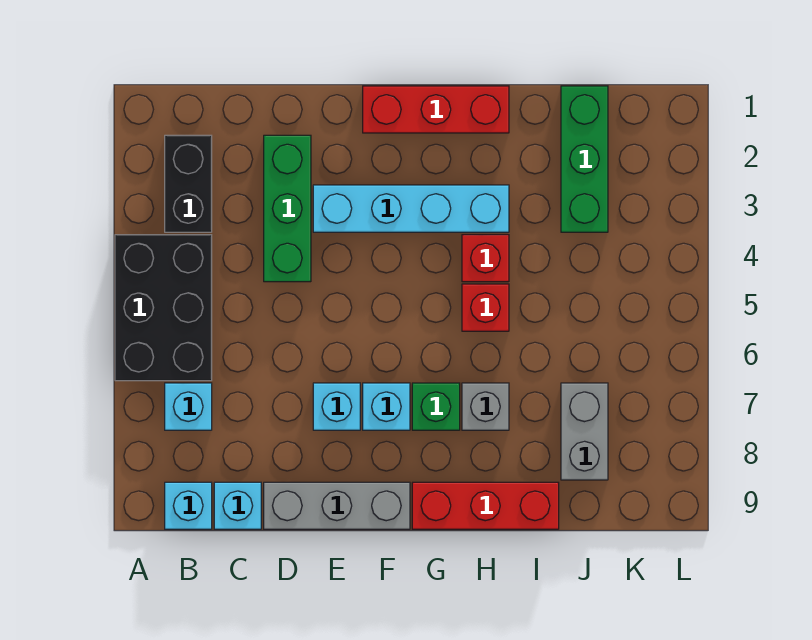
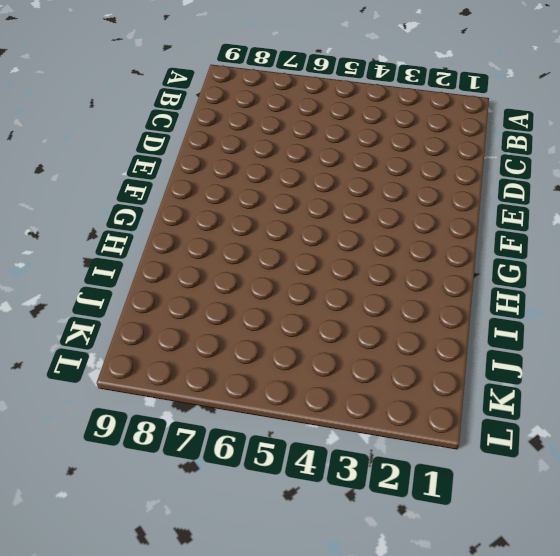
none -> black 2x3 brick [115,235,212,381]
none -> black 1x2 brick [165,135,212,232]
none -> cyan 1x1 brick [165,383,212,430]

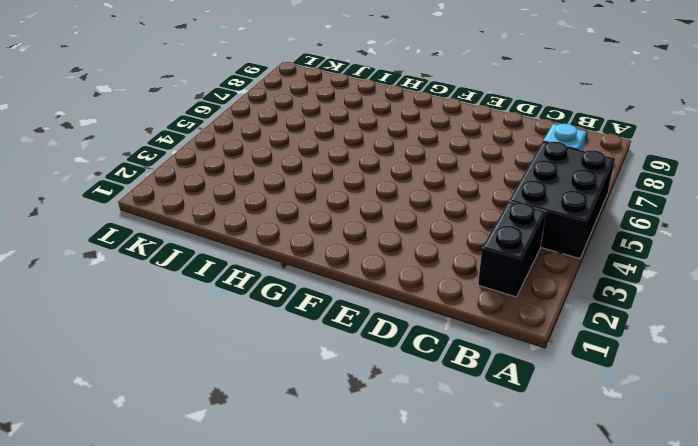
none -> cyan 1x1 brick [165,482,212,529]
none -> cyan 1x1 brick [214,482,261,529]
none -> green 1x3 brick [264,135,311,282]

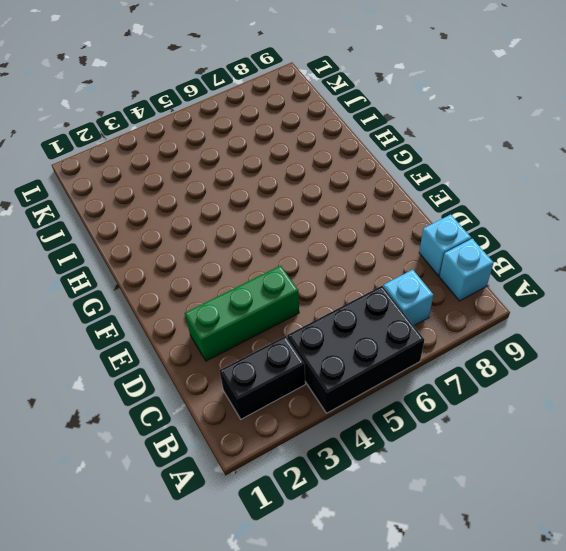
none -> grey 1x3 brick [264,482,410,529]
none -> cyan 1x4 brick [313,185,509,232]
none -> cyan 1x1 brick [313,383,360,430]

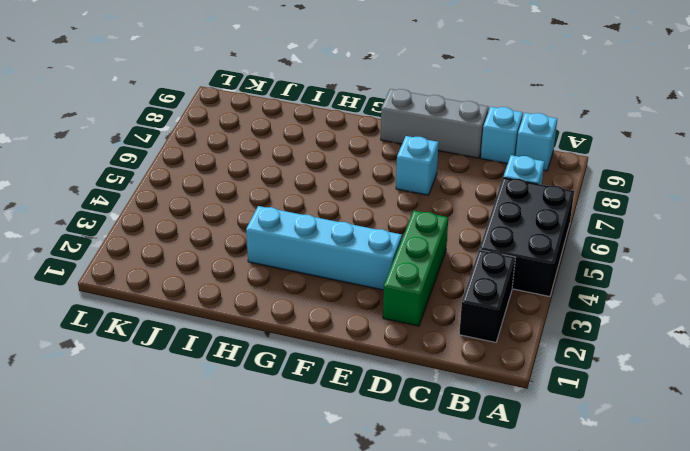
none -> red 1x3 brick [363,86,509,133]
none -> cyan 1x1 brick [363,383,410,430]
none -> green 1x1 brick [412,383,460,430]

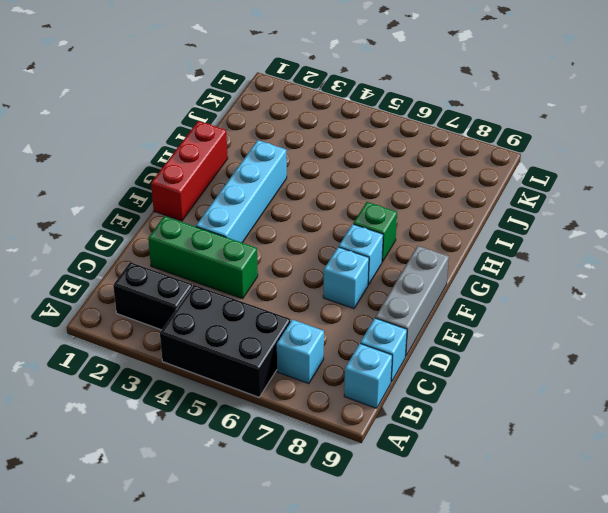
none -> red 1x3 brick [412,482,559,529]
none -> red 1x1 brick [462,235,509,282]
none -> red 1x1 brick [462,284,509,331]

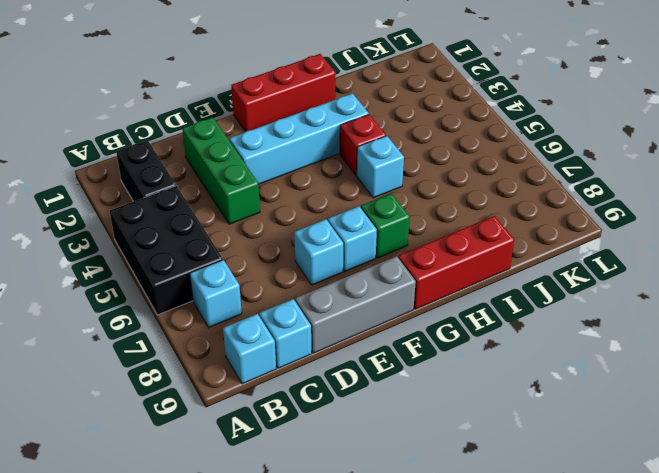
cyan 1x1 brick [357,136,404,198] -> red 1x1 brick [462,284,509,331]
none -> grey 1x1 brick [462,383,509,430]
none -> green 1x3 brick [561,86,608,232]
none -> grey 1x2 brick [561,383,608,480]

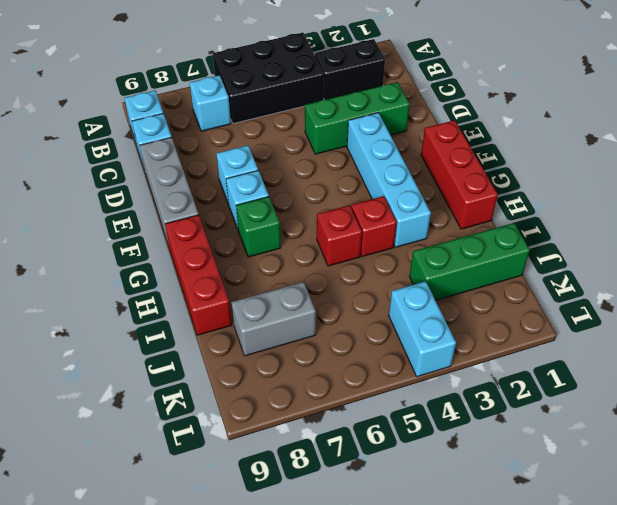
cyan 1x2 brick [389,281,456,377] -> none
none -> grey 1x1 brick [462,383,509,430]

